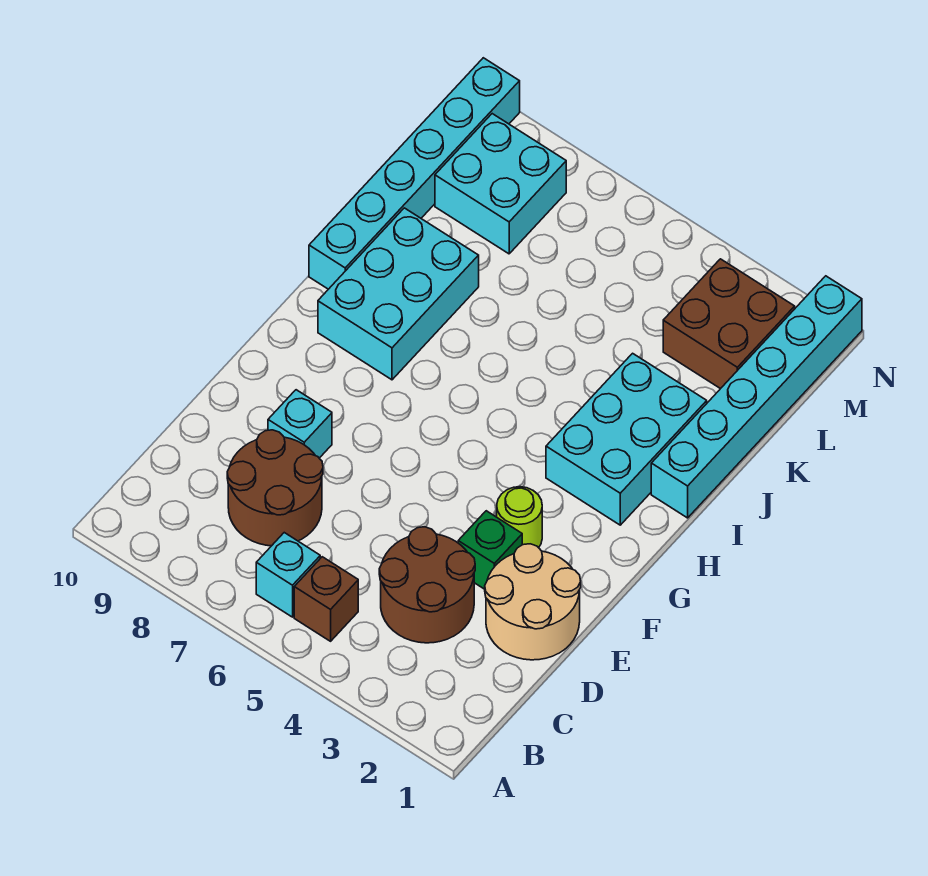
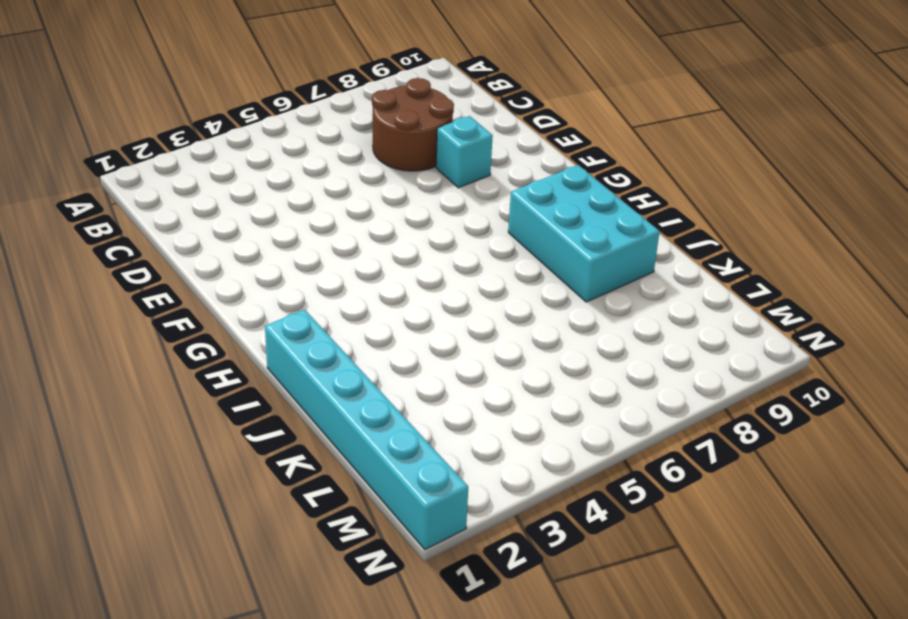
none -> brown 1x1 brick [294,557,358,641]
none -> cyan 1x1 brick [256,533,320,617]
none -> brown 2x2 round brick [379,527,475,643]

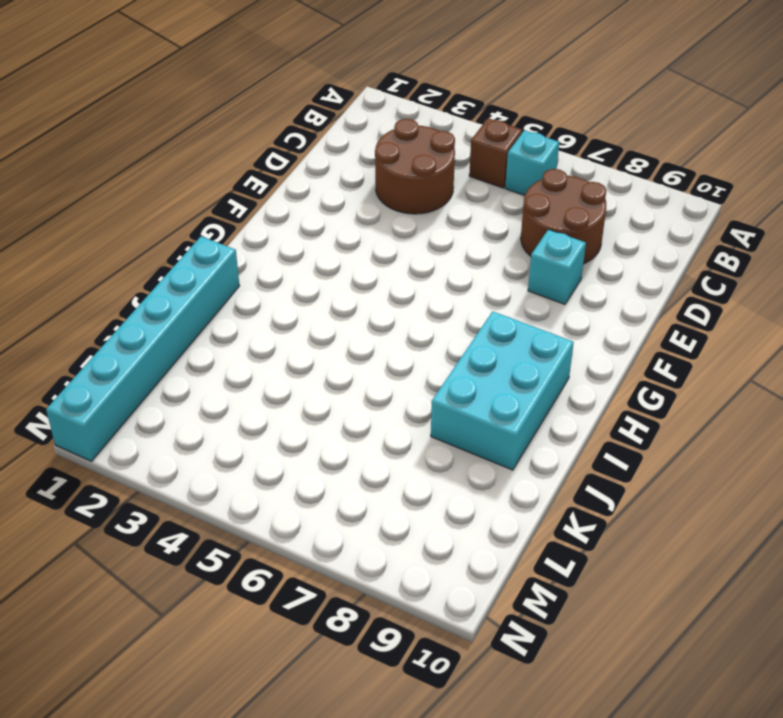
none -> tan 2x2 round brick [485,544,581,660]
none -> green 1x1 brick [458,511,522,589]
none -> lime 1x1 round brick [497,487,542,548]

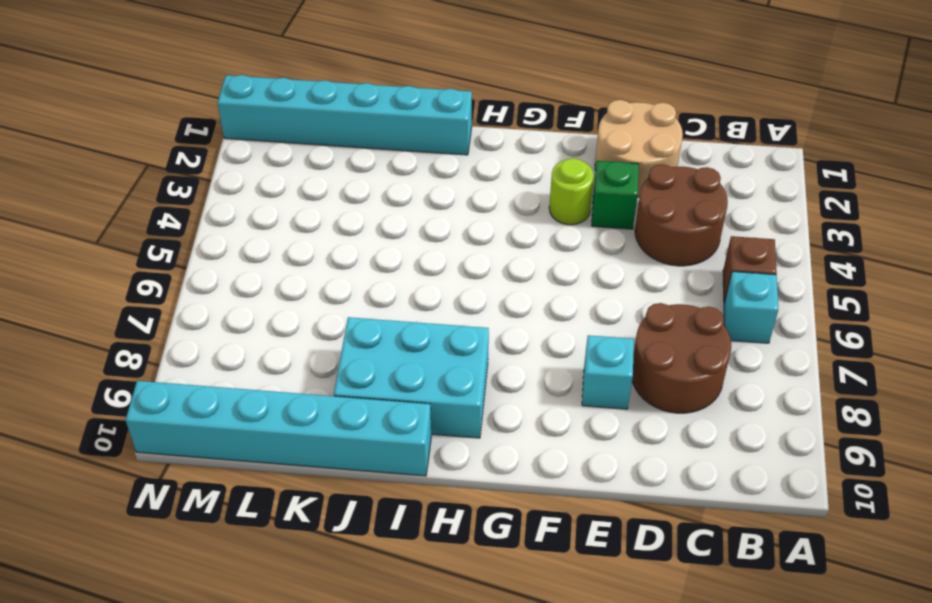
none -> cyan 2x3 brick [546,353,707,525]
none -> brown 2x2 brick [663,259,795,389]
none -> cyan 2x2 brick [435,114,566,254]

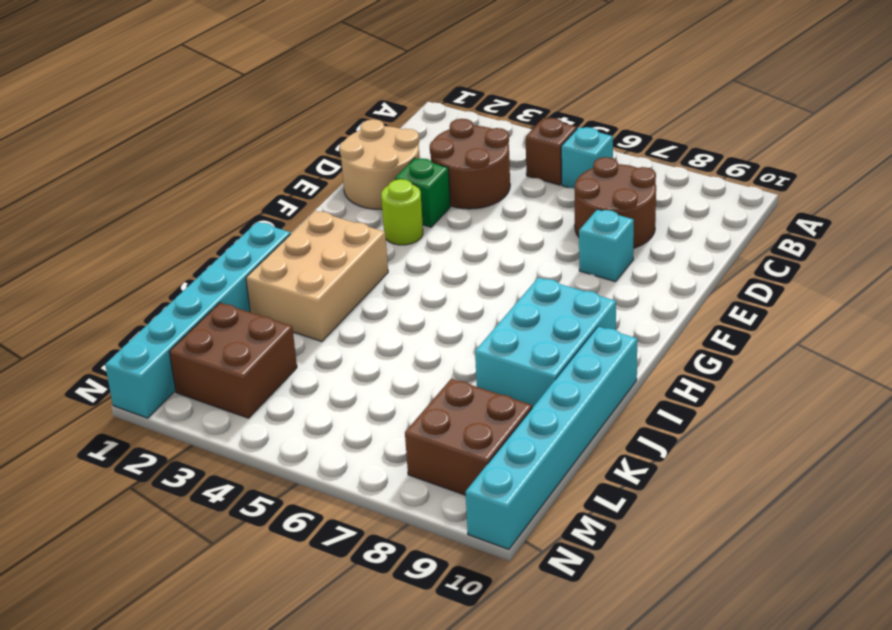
tan 2x3 brick [246,211,388,342] -> cyan 2x3 brick [546,353,707,525]
brown 2x2 brick [405,379,532,495] -> cyan 2x2 brick [435,114,566,254]

